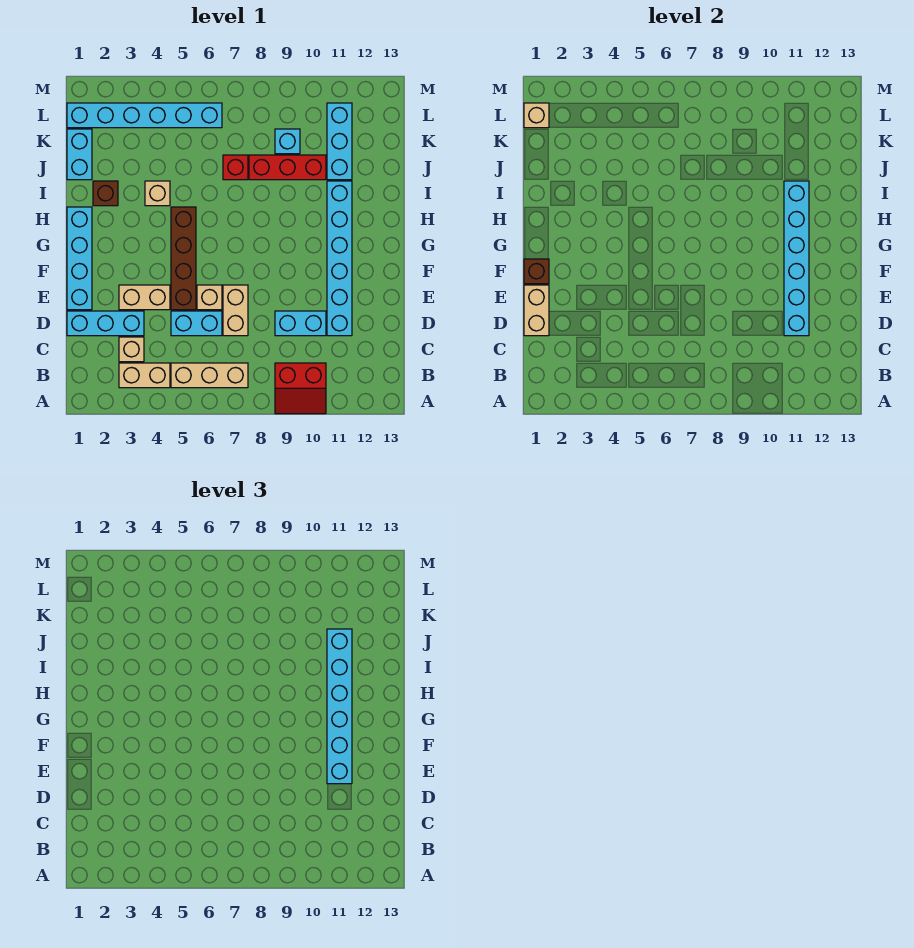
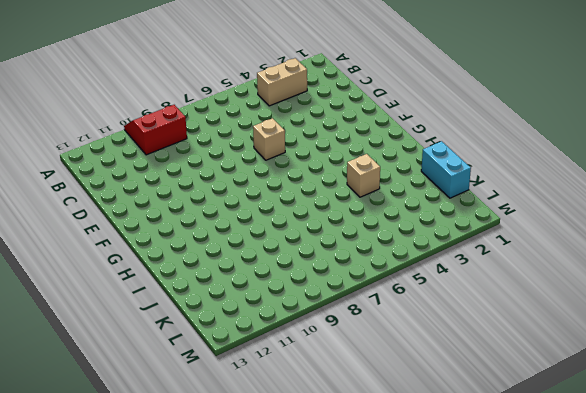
none -> tan 1x3 brick [171,363,248,388]
none -> tan 1x1 brick [119,337,144,362]
none -> cyan 1x3 brick [67,311,144,336]

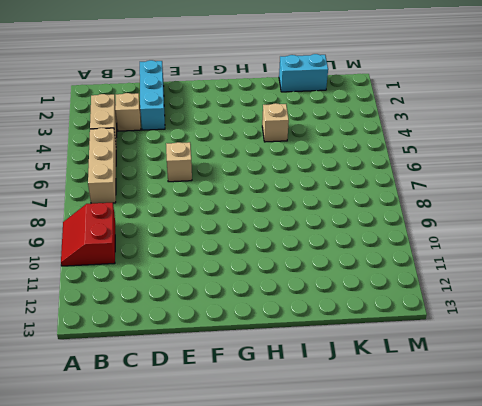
none -> cyan 1x2 brick [171,311,222,336]
none -> tan 1x2 brick [223,285,248,336]
none -> cyan 1x2 brick [275,311,326,336]

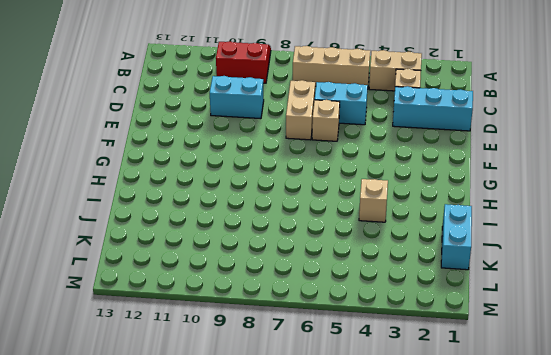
none -> cyan 1x6 brick [327,181,352,336]
none -> cyan 1x4 brick [67,207,92,310]
none -> tan 1x2 brick [119,285,170,310]

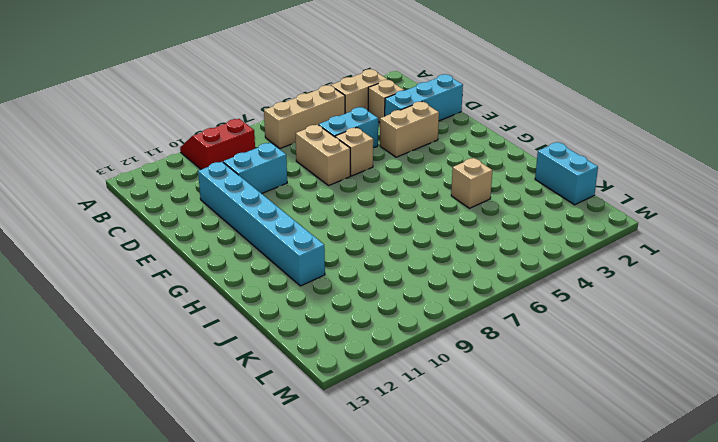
none -> cyan 1x4 brick [67,207,92,310]
none -> brown 1x4 brick [171,207,196,310]
none -> brown 1x1 brick [93,181,118,206]

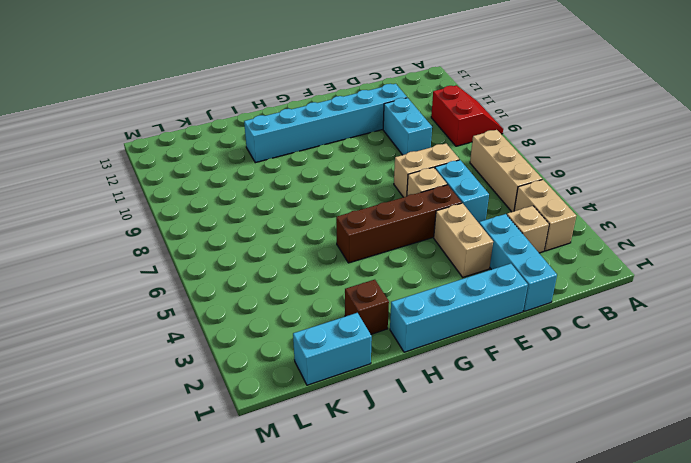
none -> tan 1x1 brick [145,181,170,206]
none -> red 1x1 brick [223,155,248,180]
none -> red 1x3 brick [249,155,326,180]

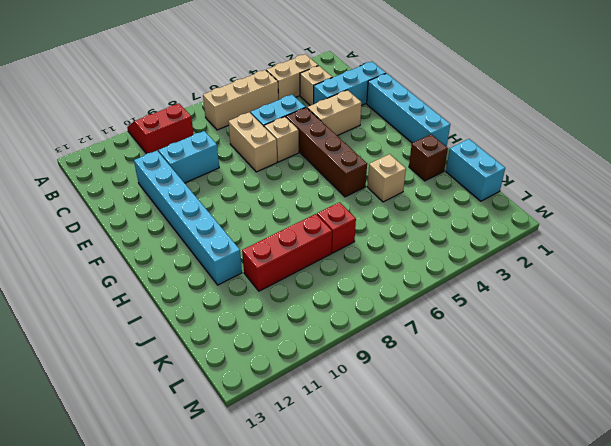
none -> cyan 1x3 brick [327,103,352,180]
none -> cyan 1x1 brick [275,129,300,154]
none -> cyan 1x6 brick [67,103,222,128]

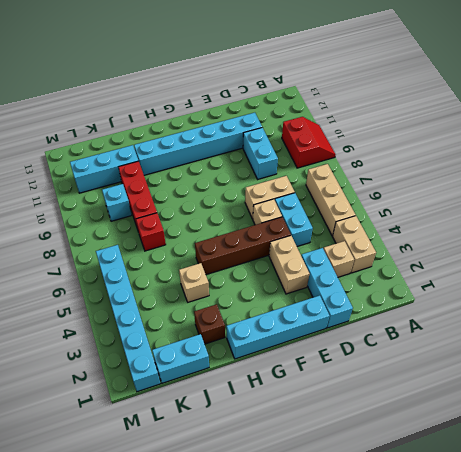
none -> tan 1x2 brick [524,285,549,336]
none -> cyan 1x6 brick [784,181,809,336]
none -> brown 1x1 brick [524,259,549,284]

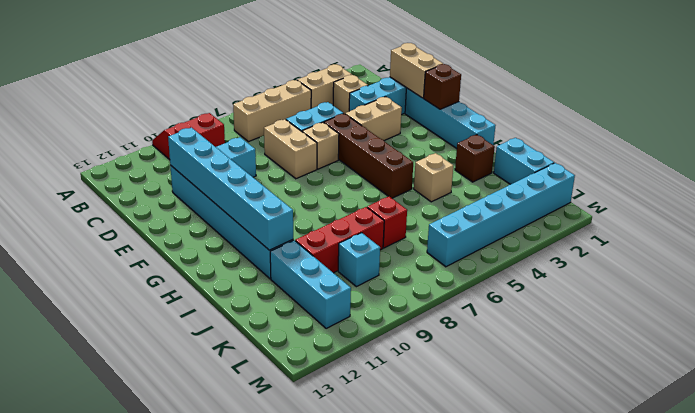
none -> tan 1x1 brick [524,103,549,128]
none -> cyan 1x6 brick [327,629,352,784]

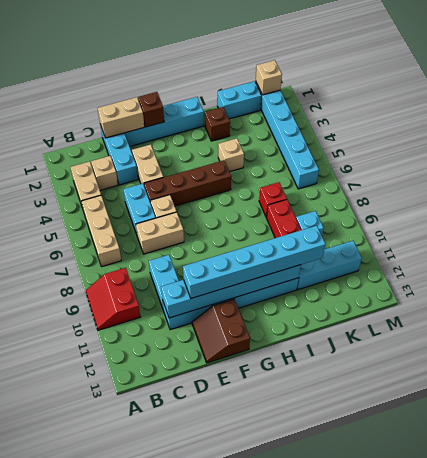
brown 2x2 slope [192,299,250,363] -> none

